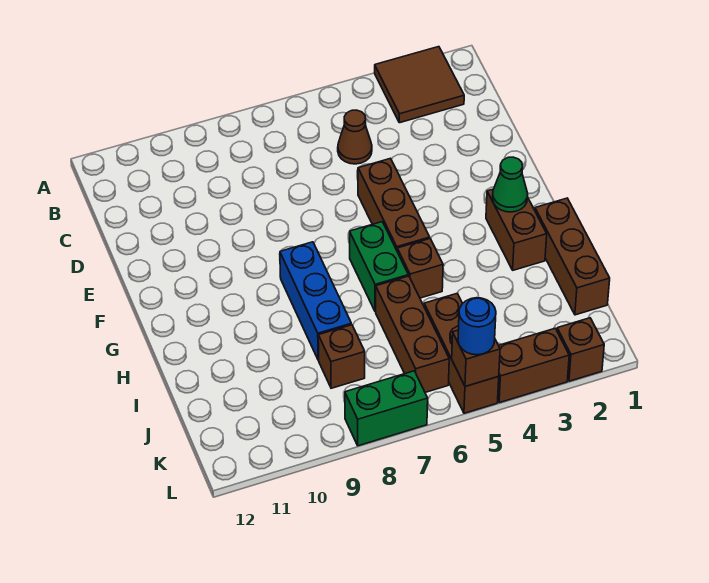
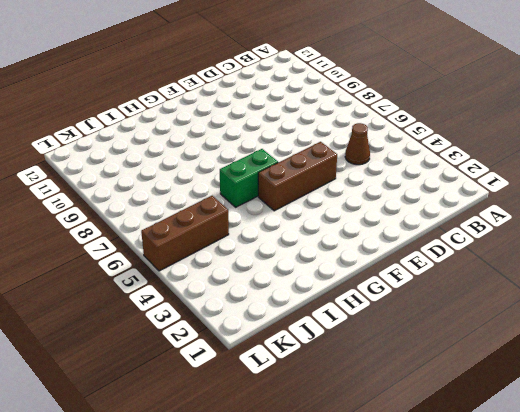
none -> brown 2x2 tile [375,47,464,123]
none -> brown 1x2 brick [486,189,547,270]
none -> blue 1x3 brick [280,242,351,360]

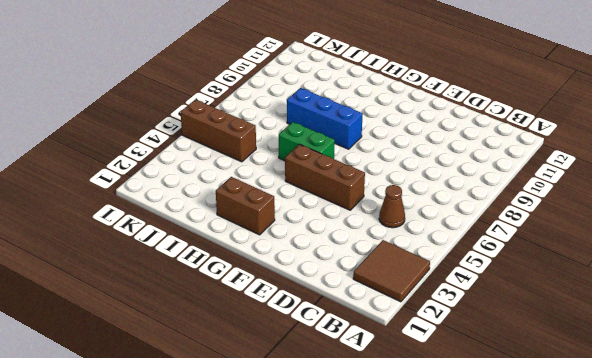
none -> brown 1x3 brick [535,198,610,315]
none -> brown 1x1 brick [397,239,443,298]
none -> brown 1x3 brick [376,276,449,392]

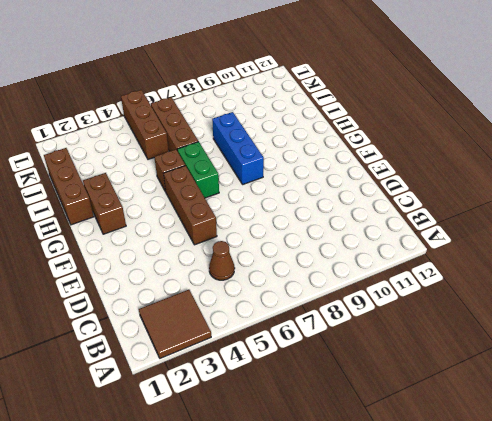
none -> brown 1x1 brick [318,325,365,388]
none -> brown 1x1 brick [557,318,604,381]
none -> brown 1x2 brick [498,328,569,403]

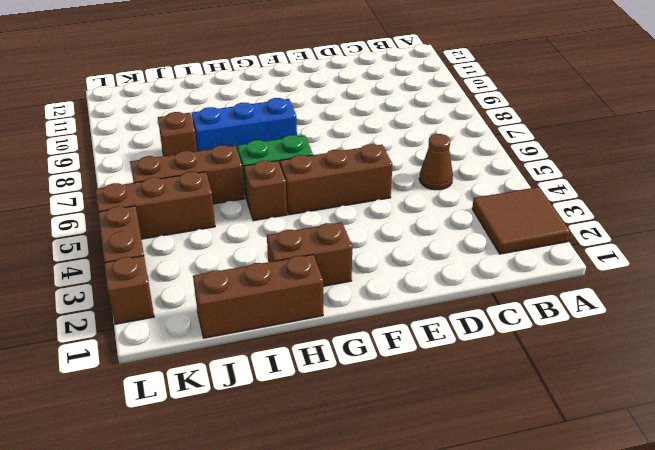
none -> green 1x2 brick [345,371,428,446]
none -> green 1x1 cone [492,157,528,212]
none -> brown 1x1 brick [452,330,500,386]

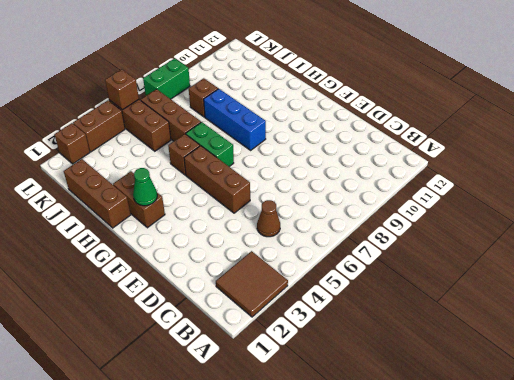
none -> blue 1x1 round brick [458,298,496,355]

